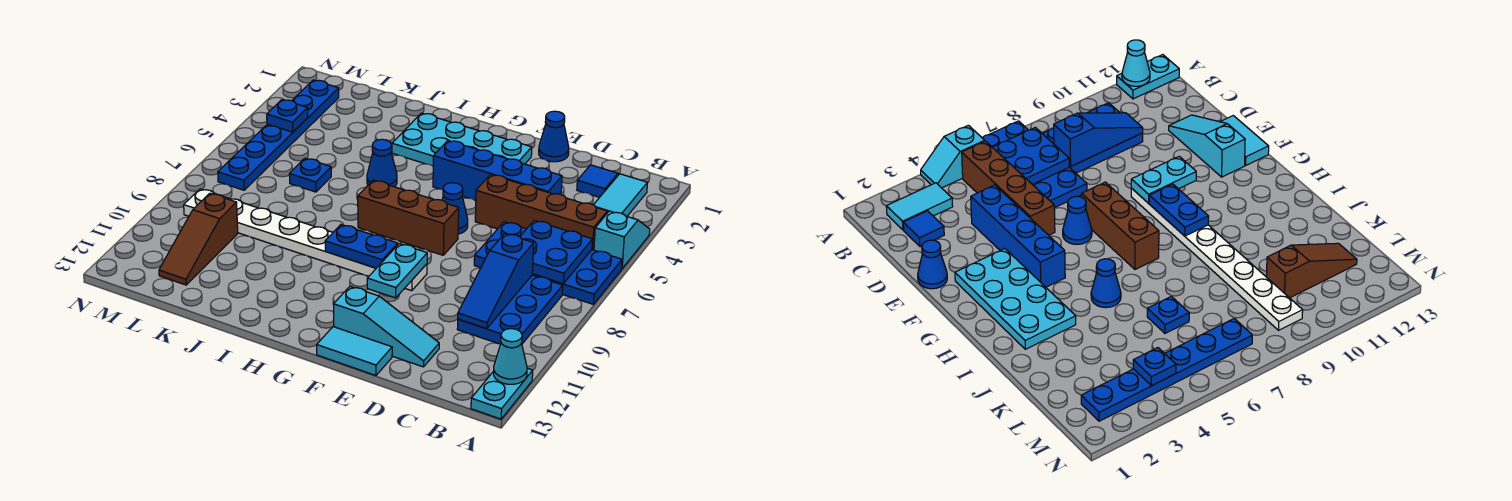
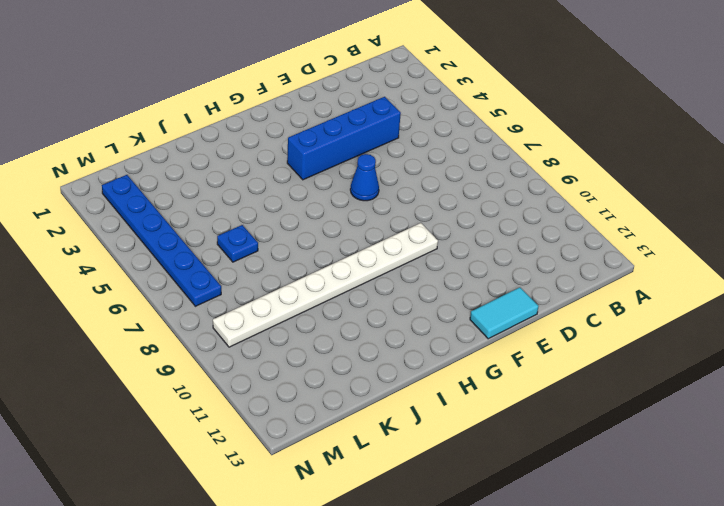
none -> cyan 1x2 slope [594,211,650,268]
none -> blue 2x4 plate [474,222,622,304]
none -> cyan 1x2 plate [471,368,533,419]

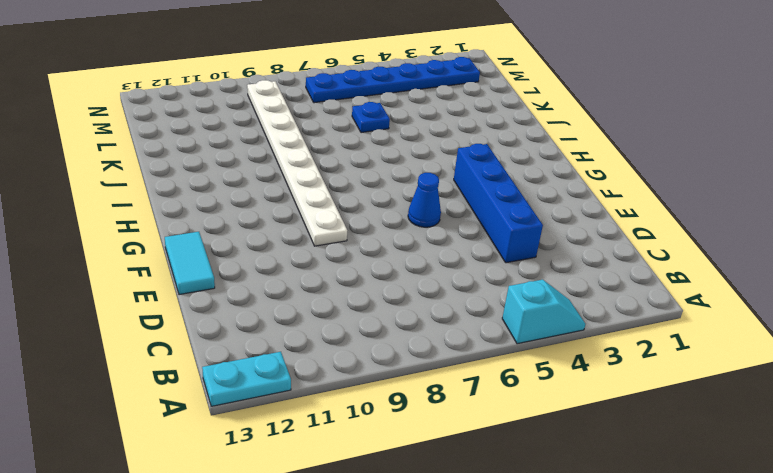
none -> blue 2x4 plate [474,222,622,304]
none -> cyan 1x2 tile [594,174,647,216]
none -> brown 1x4 brick [475,175,607,250]

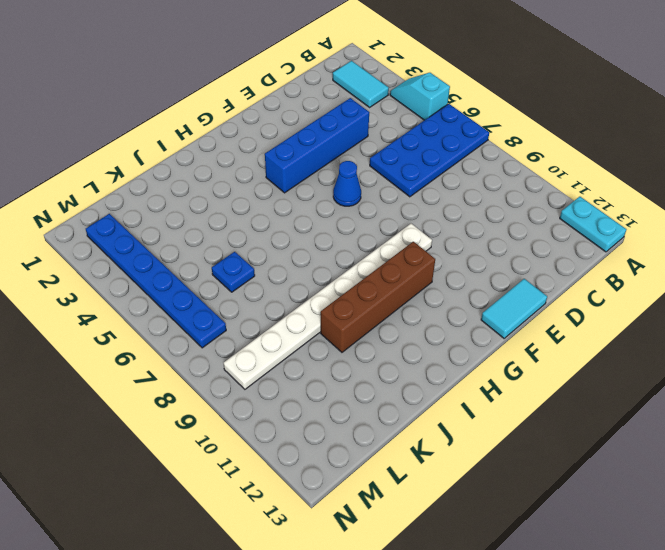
brown 1x4 brick [321,242,435,352] -> brown 1x4 brick moved to [475,175,607,250]
none -> blue 2x3 plate [457,275,563,344]
none -> blue 1x1 tile [577,165,618,197]
none -> cyan 1x3 slope [334,286,439,367]

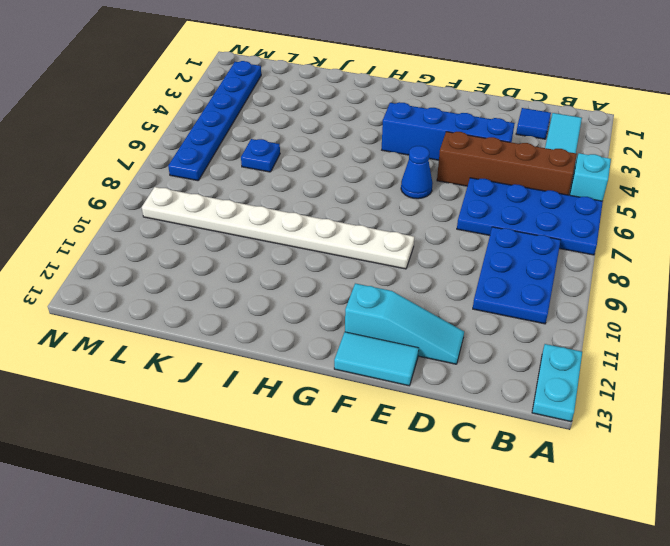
none -> blue 1x1 cone [539,111,569,162]
none -> cyan 2x4 plate [392,113,532,166]
none -> brown 1x3 brick [358,180,459,255]

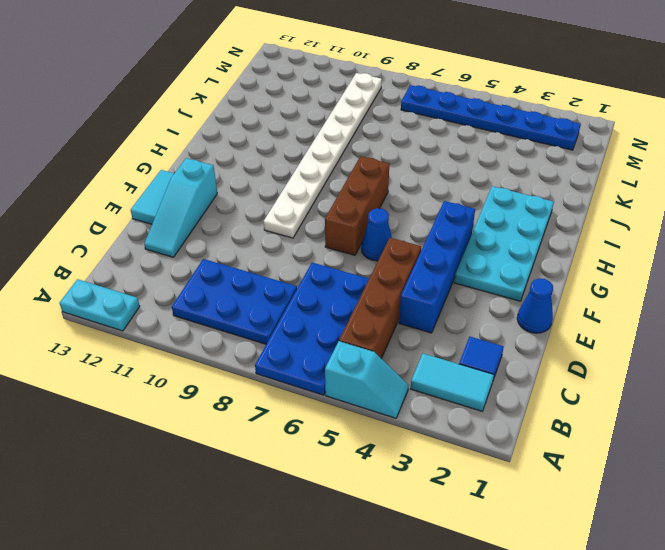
none -> blue 1x1 cone [367,139,397,187]
none -> blue 1x1 plate [289,158,331,192]
none -> brown 1x3 slope [159,193,238,285]

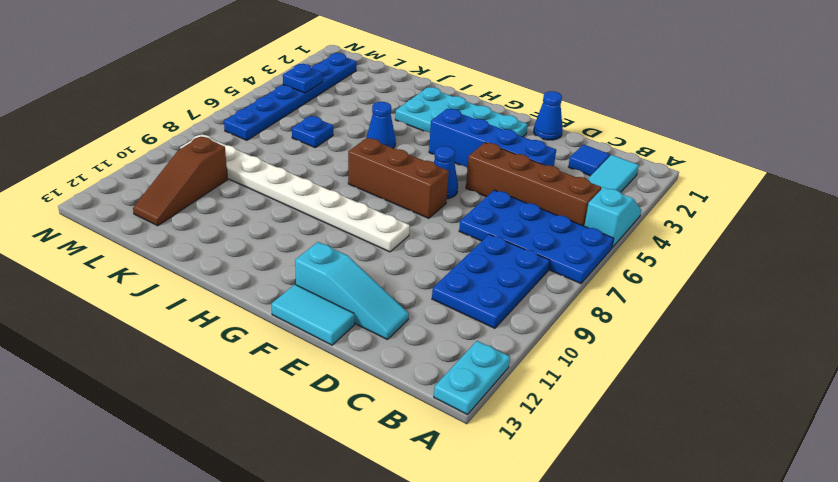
none -> cyan 1x1 cone [494,329,527,384]
none -> blue 2x2 plate [520,221,592,284]
none -> blue 1x3 slope [458,234,534,329]

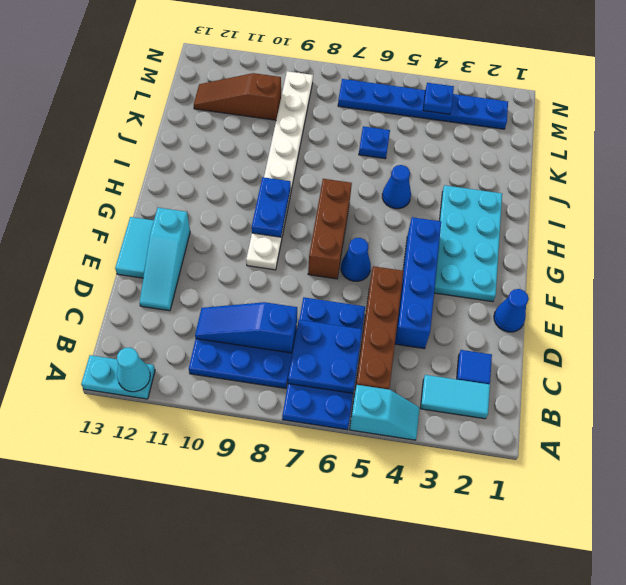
none -> cyan 1x2 plate [367,244,427,298]

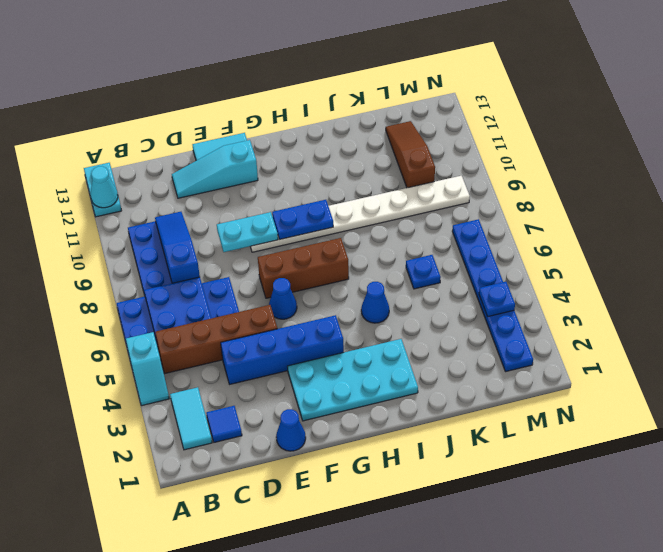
cyan 1x2 plate [217,212,278,252] -> cyan 1x2 plate turned to [367,244,427,298]

